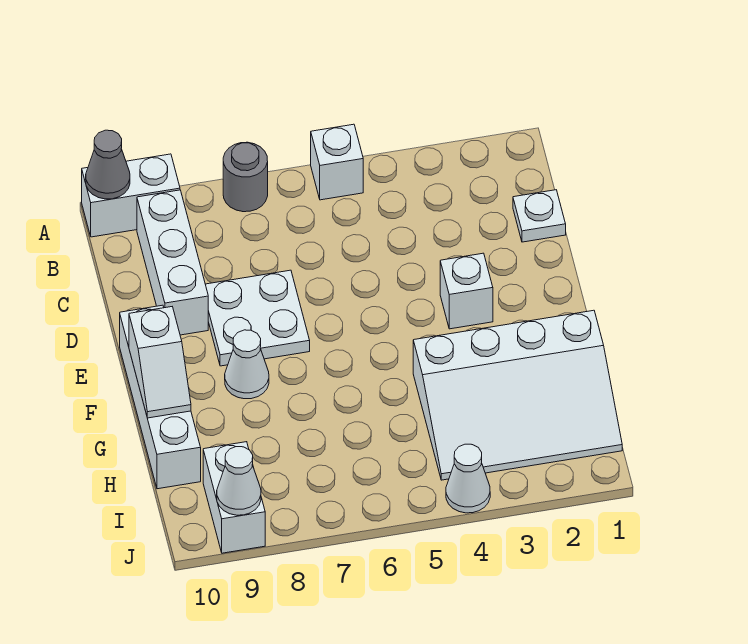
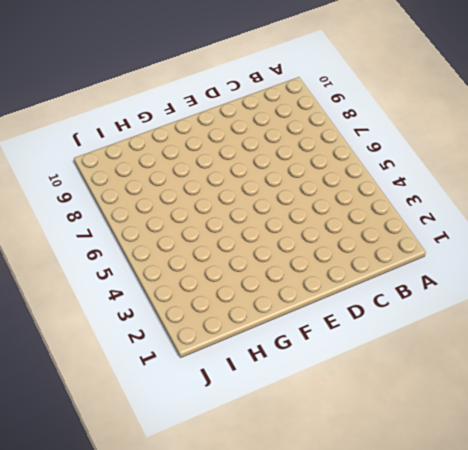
none -> white 1x1 brick [311,124,363,200]
none -> grey 1x1 round brick [223,142,268,212]
none -> white 1x2 brick [82,154,180,237]

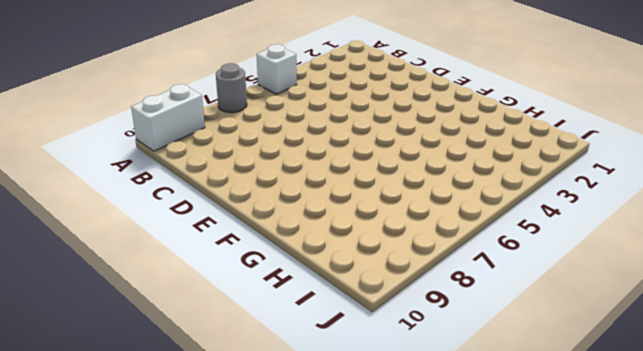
none -> white 1x3 brick [137,190,208,335]
none -> white 1x1 plate [513,190,566,242]
none -> white 2x2 plate [205,270,310,366]

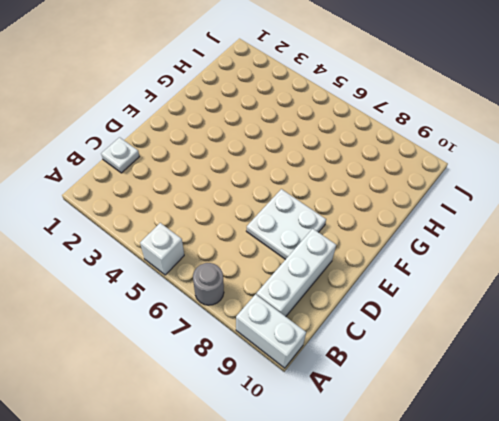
none -> white 1x1 brick [440,253,493,329]
none -> white 1x4 brick [120,305,201,489]
none -> white 1x1 cone [225,330,269,399]

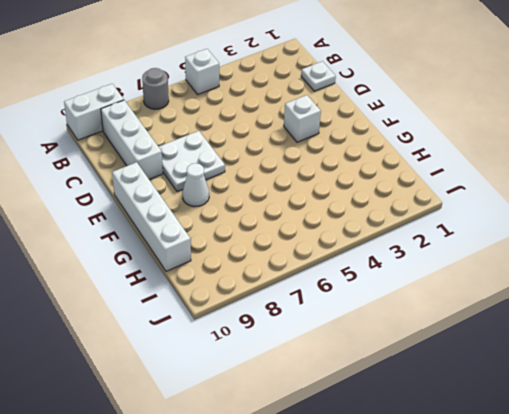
none -> white 3x4 slope [413,310,622,480]
none -> white 1x2 brick [203,442,265,553]
none -> white 1x1 cone [446,444,490,513]

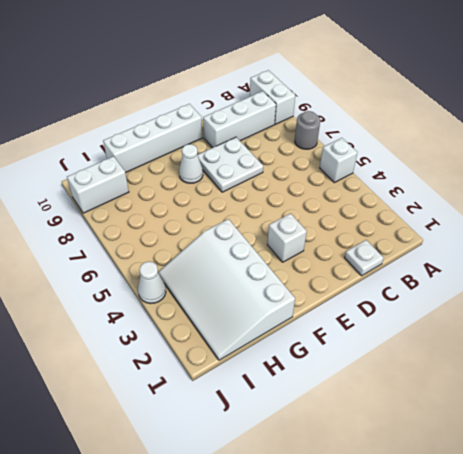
none -> grey 1x1 cone [86,130,130,199]
none -> white 1x2 slope [129,307,191,418]
none -> white 1x1 cone [217,447,261,515]

